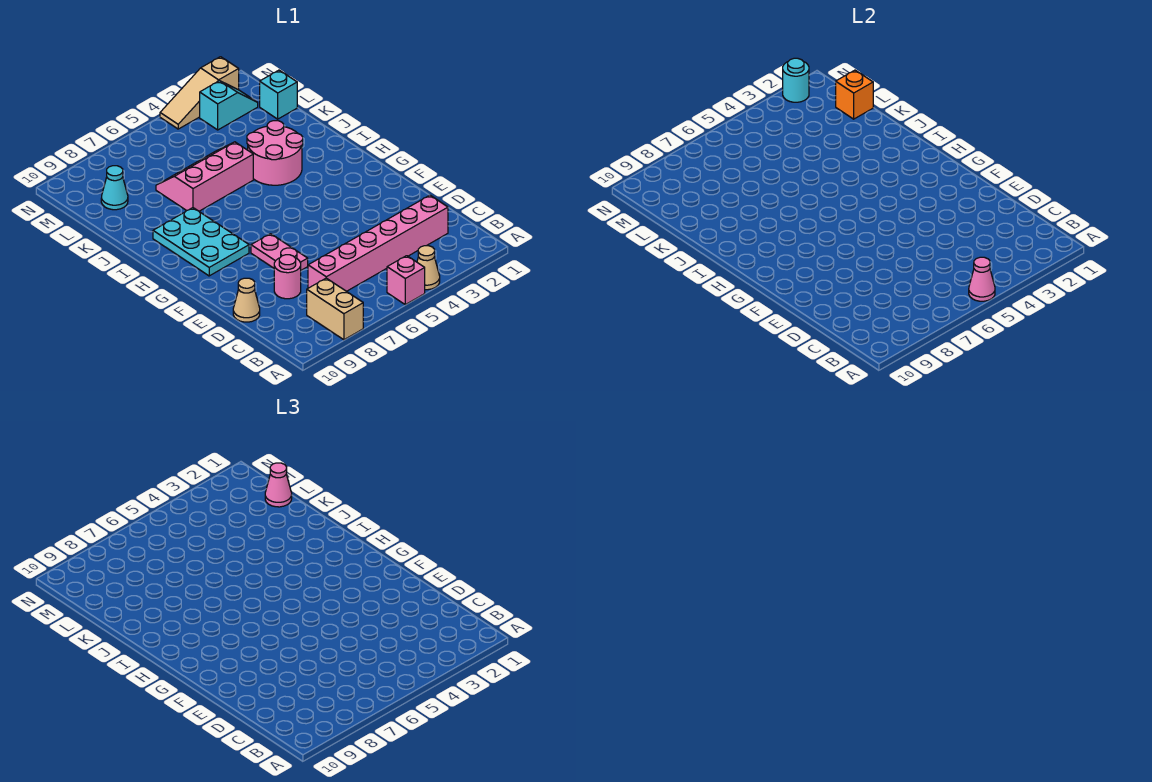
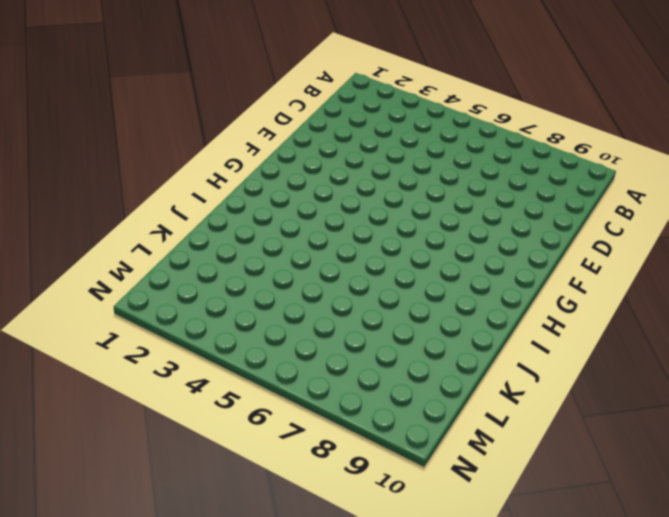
none -> tan 1x1 cone [417,246,440,290]
none -> pink 1x1 brick [387,256,425,304]
none -> tan 1x2 brick [307,278,363,340]

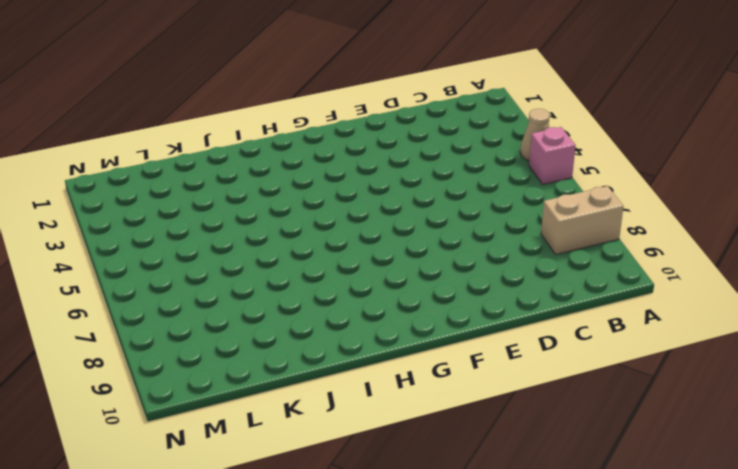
none -> pink 1x6 brick [308,195,448,291]
none -> pink 1x1 round brick [274,255,301,299]
none -> tan 1x1 cone [233,278,260,322]

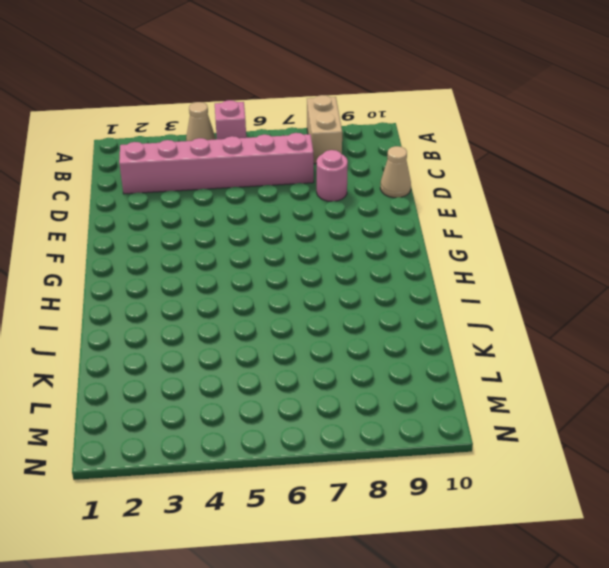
none -> pink 1x2 plate [251,234,308,270]
none -> cyan 2x3 plate [153,208,249,276]
none -> pink 2x2 round brick [247,121,303,185]

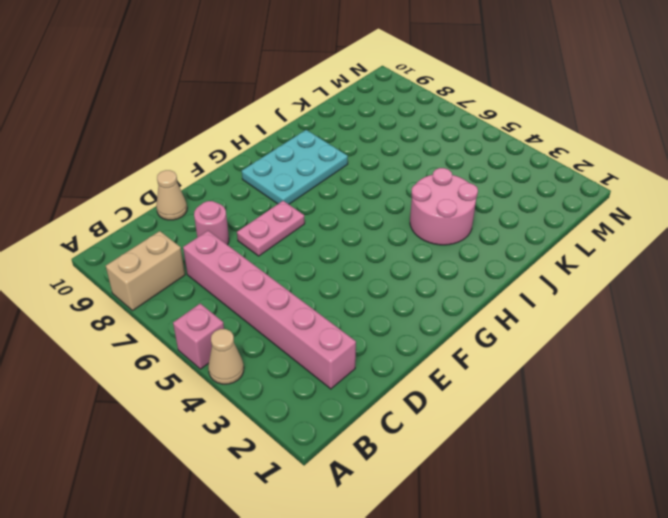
none -> pink 2x3 slope [156,142,253,211]
none -> cyan 1x1 brick [260,70,297,119]
none -> cyan 1x1 cone [101,166,128,210]

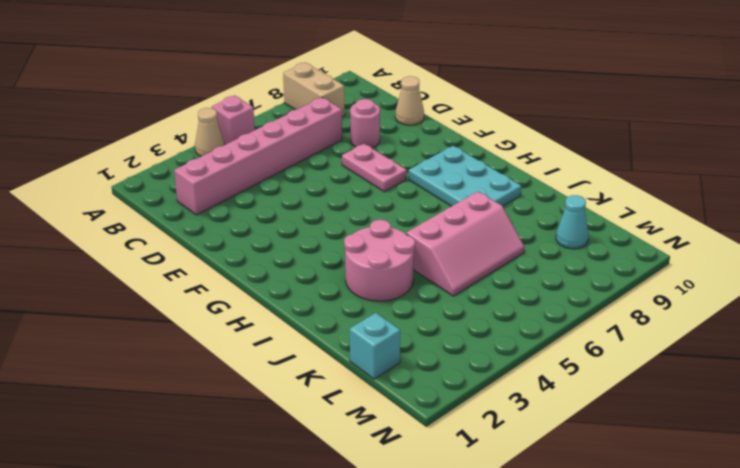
none -> cyan 1x2 slope [200,81,258,130]
none -> tan 1x3 slope [160,57,239,129]
none -> pink 1x1 cone [969,257,995,301]

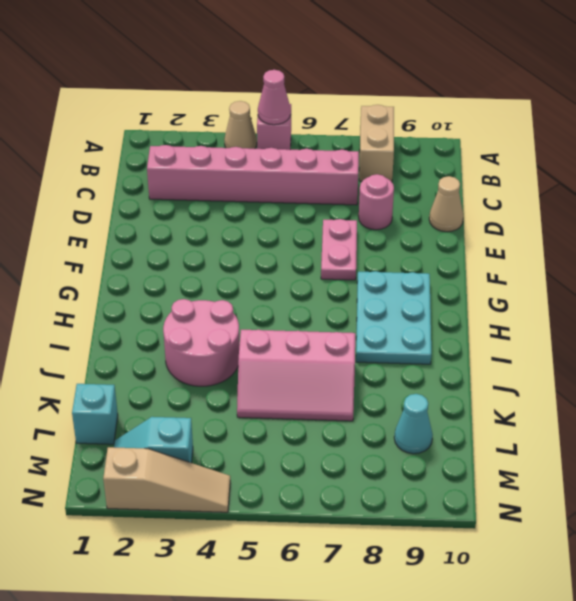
none -> orange 1x1 brick [836,70,873,119]
none -> cyan 1x1 round brick [783,58,809,102]
none -> pink 1x1 cone [265,463,292,507]

